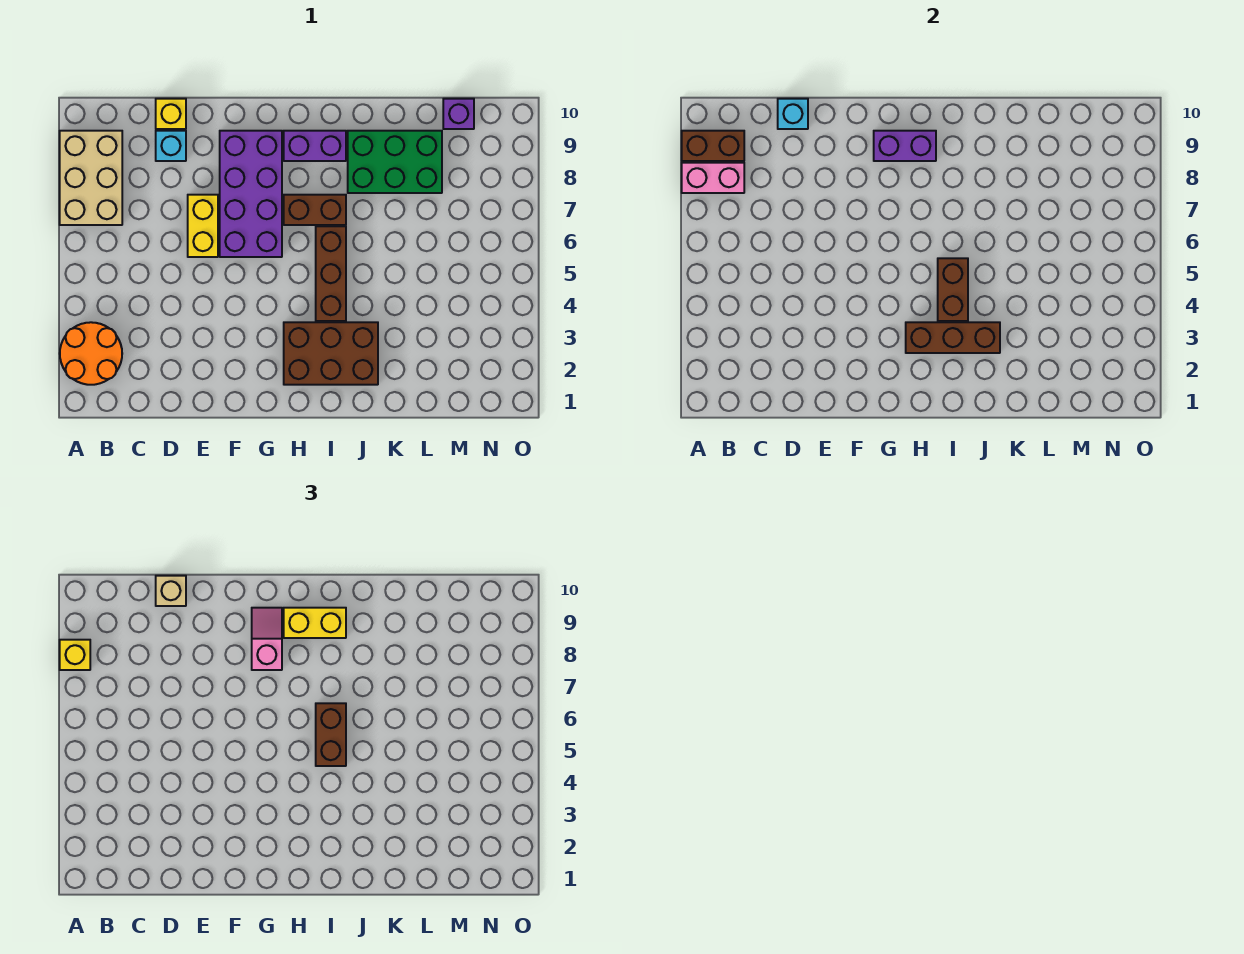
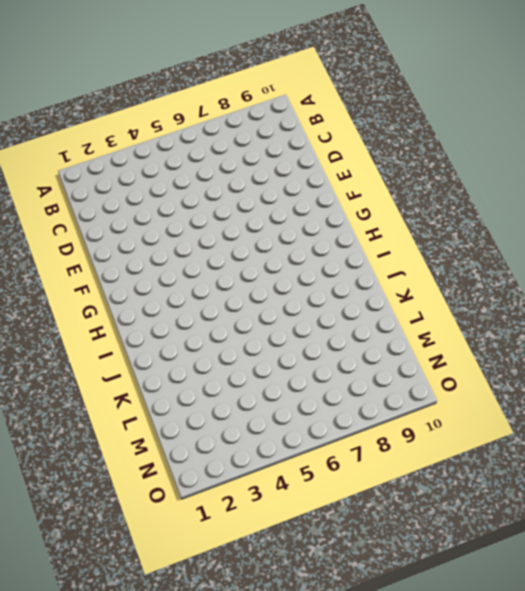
none -> orange 2x2 round brick [60,322,122,385]
none -> tan 2x3 brick [60,131,122,225]
none -> cyan 1x1 brick [156,131,186,161]

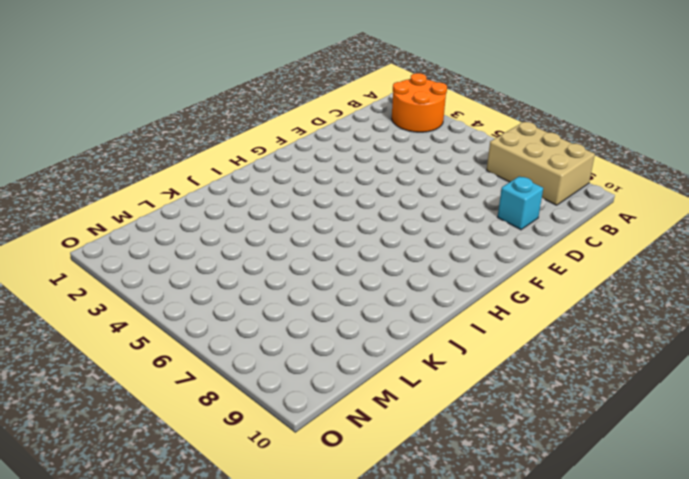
none -> yellow 1x1 brick [156,99,186,129]
none -> yellow 1x2 brick [188,195,218,257]
none -> purple 2x4 brick [220,131,282,257]

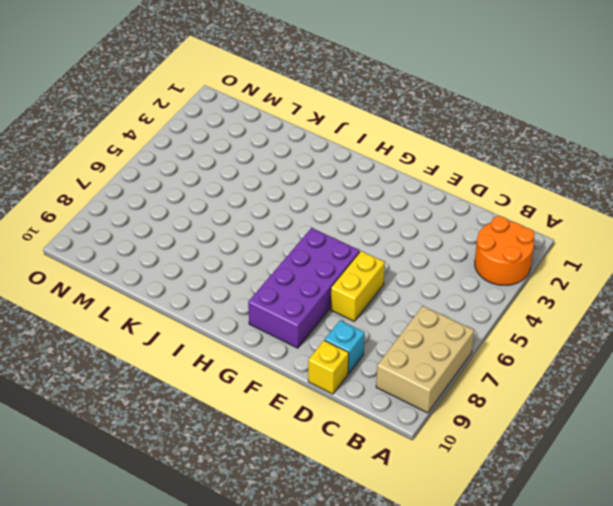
none -> brown 2x3 brick [284,322,378,385]
none -> brown 1x2 brick [284,195,346,225]
none -> purple 1x2 brick [284,131,346,161]

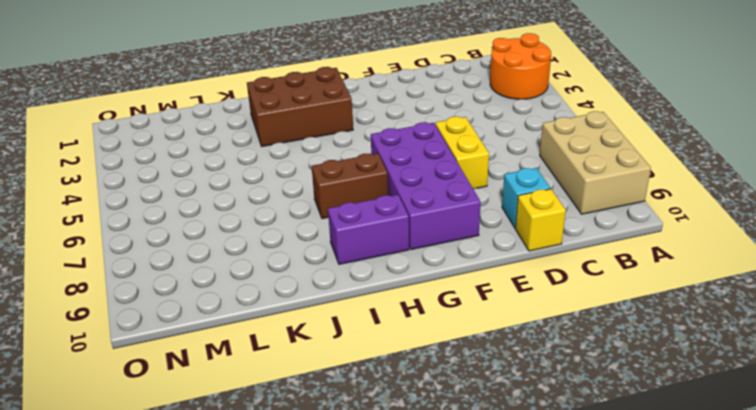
none -> brown 1x3 brick [316,226,346,321]
none -> green 2x3 brick [348,131,442,193]
none -> purple 1x1 brick [443,99,474,129]

